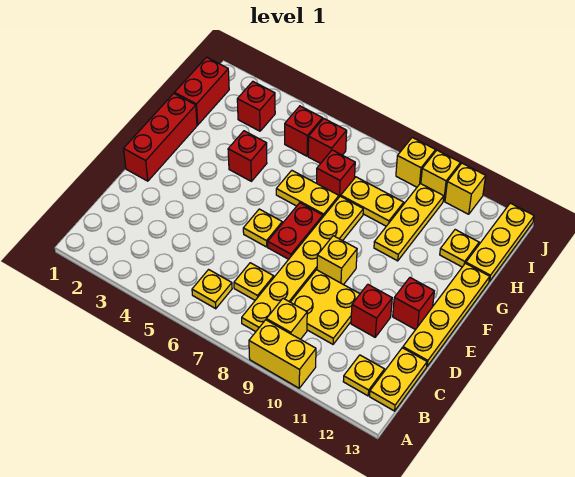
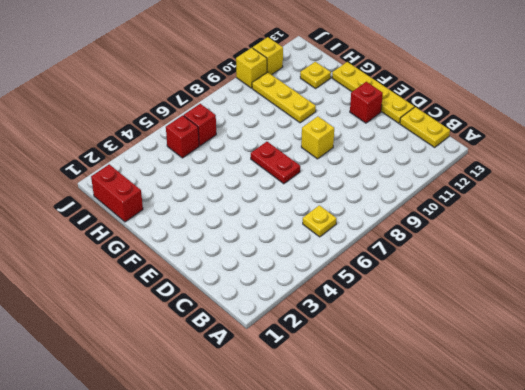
none -> yellow 1x2 brick [249,320,316,388]
none -> yellow 1x6 plate [242,196,363,332]
none -> yellow 1x1 brick [266,298,307,339]

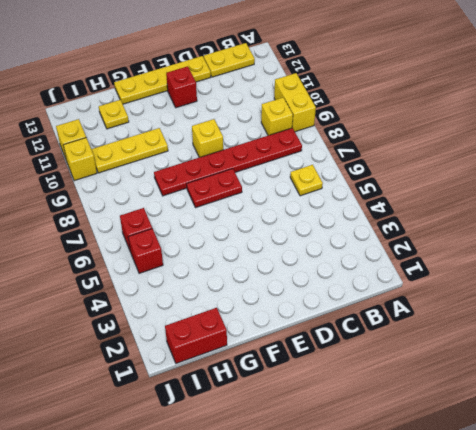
red 1x6 plate [154,128,302,196] -> yellow 1x6 plate [242,196,363,332]
none -> yellow 1x1 plate [343,355,384,396]
none -> yellow 1x1 plate [234,263,274,300]
none -> yellow 2x2 plate [291,270,360,344]

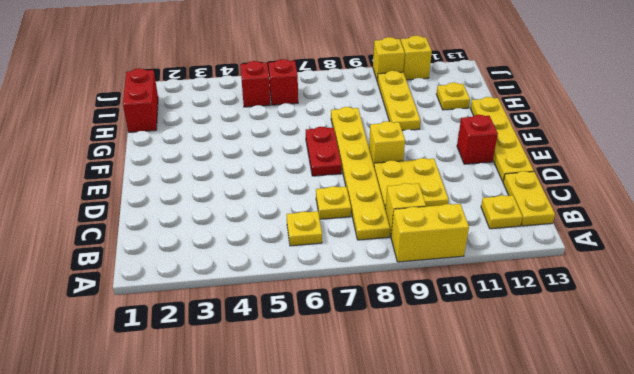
none -> red 1x1 brick [351,284,392,337]
none -> red 1x3 brick [124,93,197,181]
none -> yellow 1x1 plate [243,209,282,247]

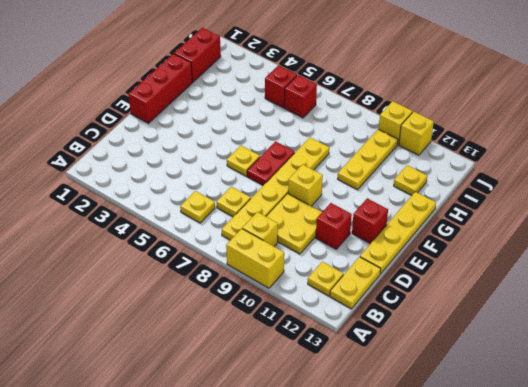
none -> red 1x1 brick [228,131,267,181]
none -> yellow 1x2 plate [276,171,339,217]
none -> red 1x1 brick [317,150,355,197]

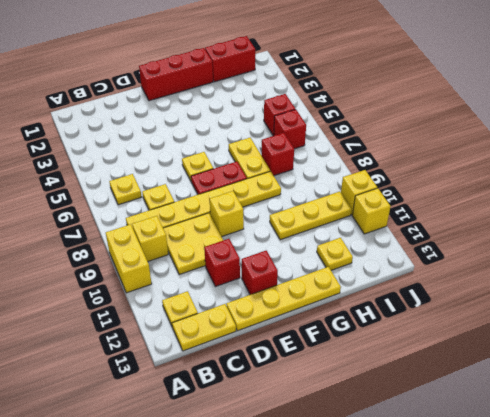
none -> red 1x1 brick [228,131,267,181]
none -> yellow 1x2 plate [341,177,404,226]
none -> yellow 1x3 plate [466,203,534,282]

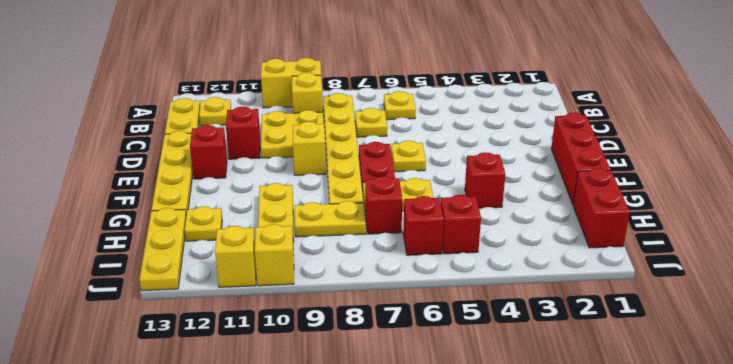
none -> red 1x1 brick [237,82,275,131]
none -> yellow 1x1 brick [396,138,435,187]

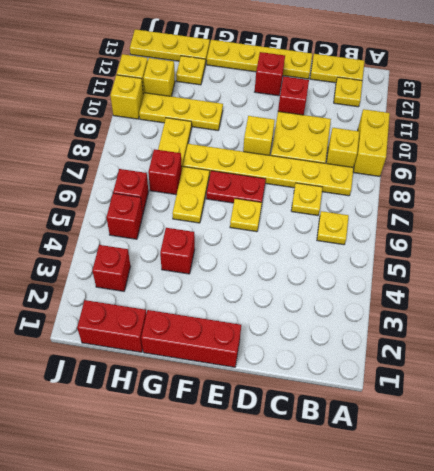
yellow 1x1 brick [144,58,175,96] -> yellow 1x1 brick moved to [396,138,435,187]

